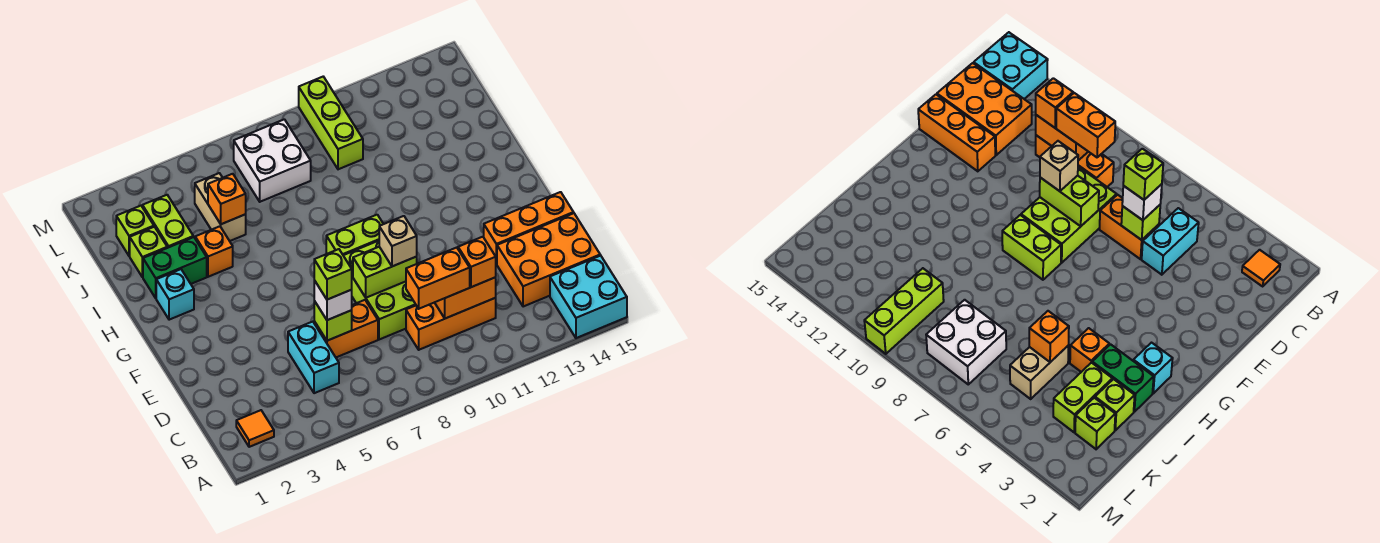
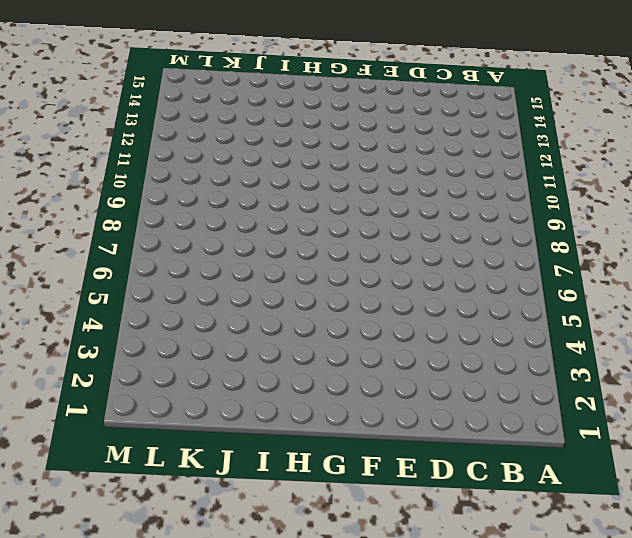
none -> cyan 2x2 brick [550,255,627,338]
none -> orange 1x1 tile [236,410,274,447]
none -> cyan 1x2 brick [288,322,339,393]

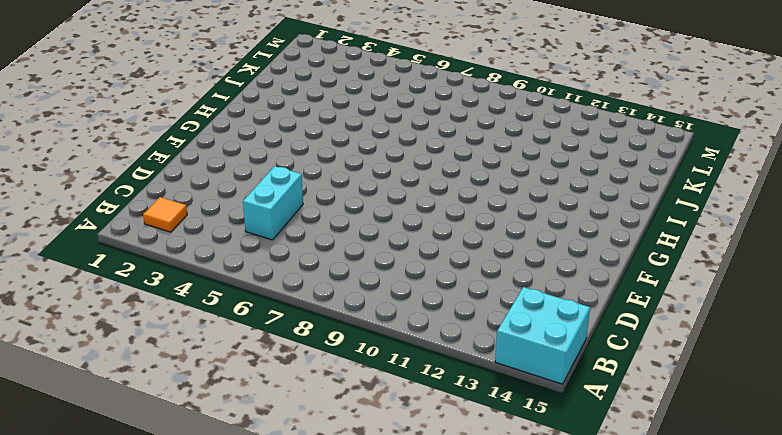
none -> orange 1x3 brick [406,298,496,350]
none -> orange 2x3 brick [497,213,600,307]
none -> orange 1x2 brick [314,300,378,357]

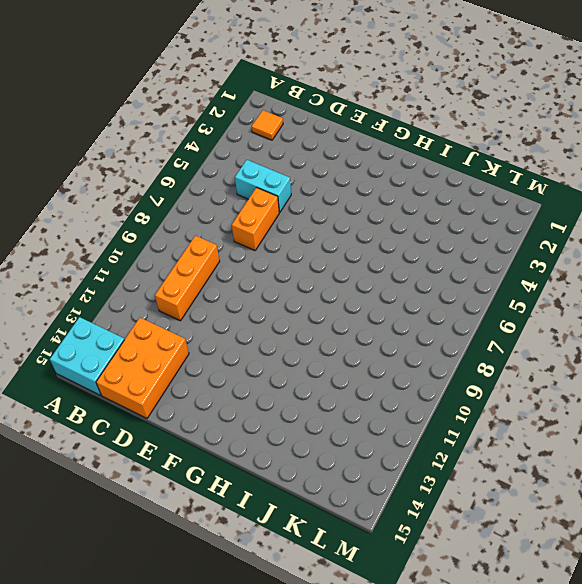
none -> lime 2x3 brick [343,241,416,340]
none -> orange 1x3 brick [484,192,574,264]
none -> lime 1x2 brick [326,215,383,255]

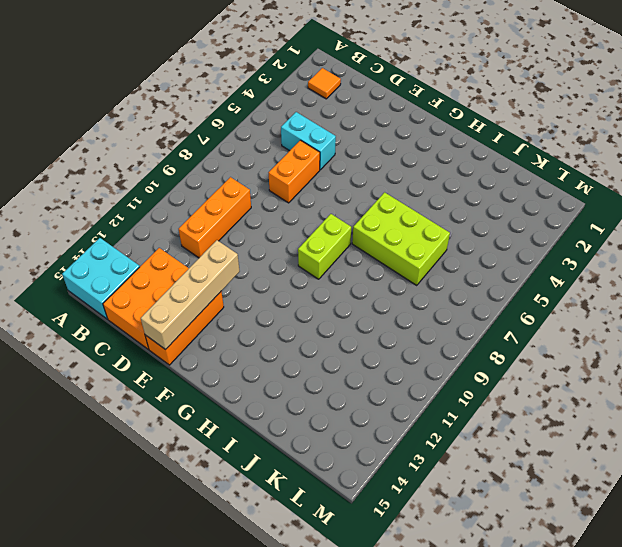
tan 1x4 brick [141,240,240,349] -> none
lime 2x3 brick [352,192,450,285] -> lime 2x3 brick moved to [343,241,416,340]
none -> cyan 1x1 brick [156,269,194,320]
none -> green 1x2 brick [143,237,207,298]
none -> orange 1x1 brick [195,226,233,277]

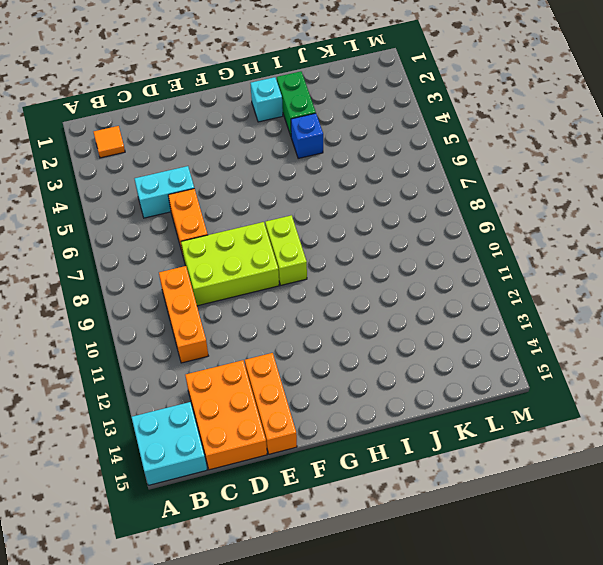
blue 1x1 brick [291,113,323,159] -> orange 1x1 brick [195,226,233,277]
none -> lime 1x1 brick [130,227,167,277]
none -> lime 1x2 brick [142,195,193,248]
none -> tan 1x2 brick [195,173,246,241]

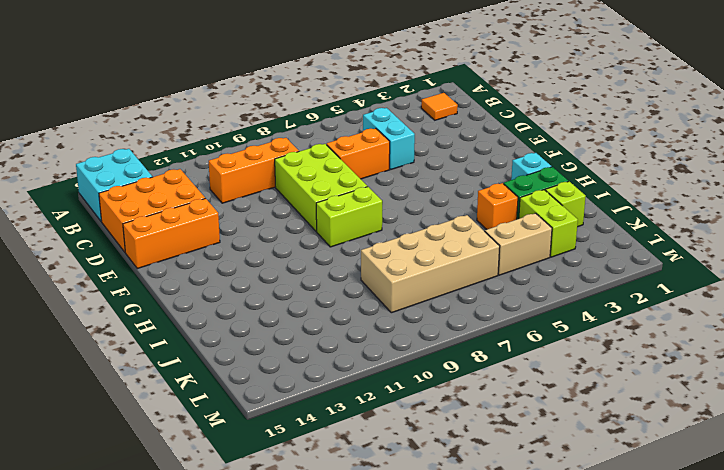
tan 2x4 brick [361,215,500,313] -> white 2x2 brick [234,119,311,202]
tan 1x2 brick [485,213,552,275] -> tan 1x2 brick turned to [195,173,246,241]
none -> lime 1x1 brick [116,206,154,256]
none -> lime 1x3 brick [299,77,363,169]
none -> orange 1x2 brick [435,277,496,318]

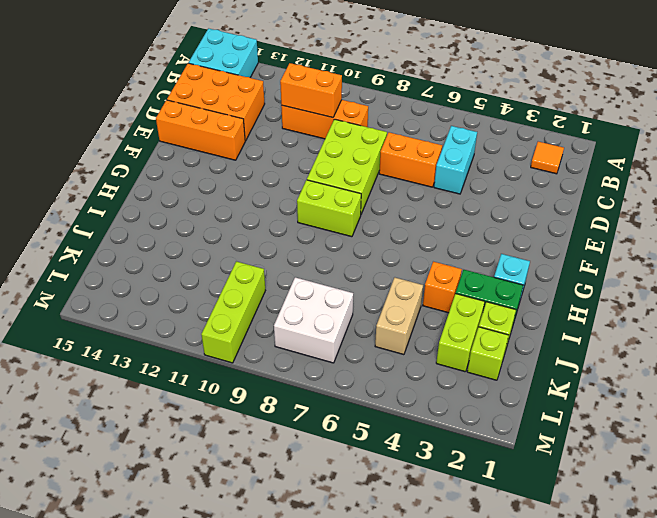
none -> lime 1x1 brick [314,301,352,341]
none -> lime 1x2 brick [353,247,417,298]
none -> orange 1x1 brick [208,174,246,224]

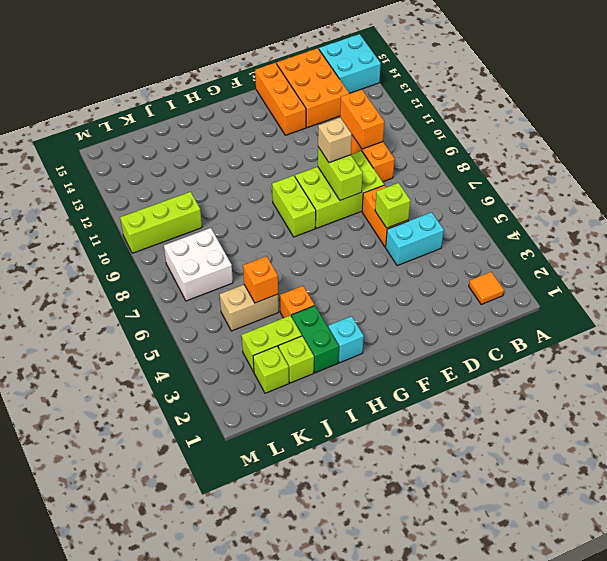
none -> orange 1x2 brick [406,248,470,309]
none -> orange 1x1 brick [458,237,496,287]
none -> white 1x1 brick [314,280,352,320]

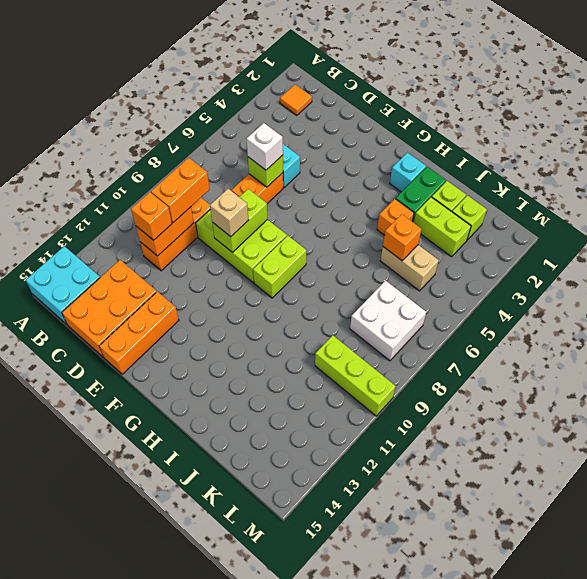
none -> lime 1x1 brick [314,249,352,300]

